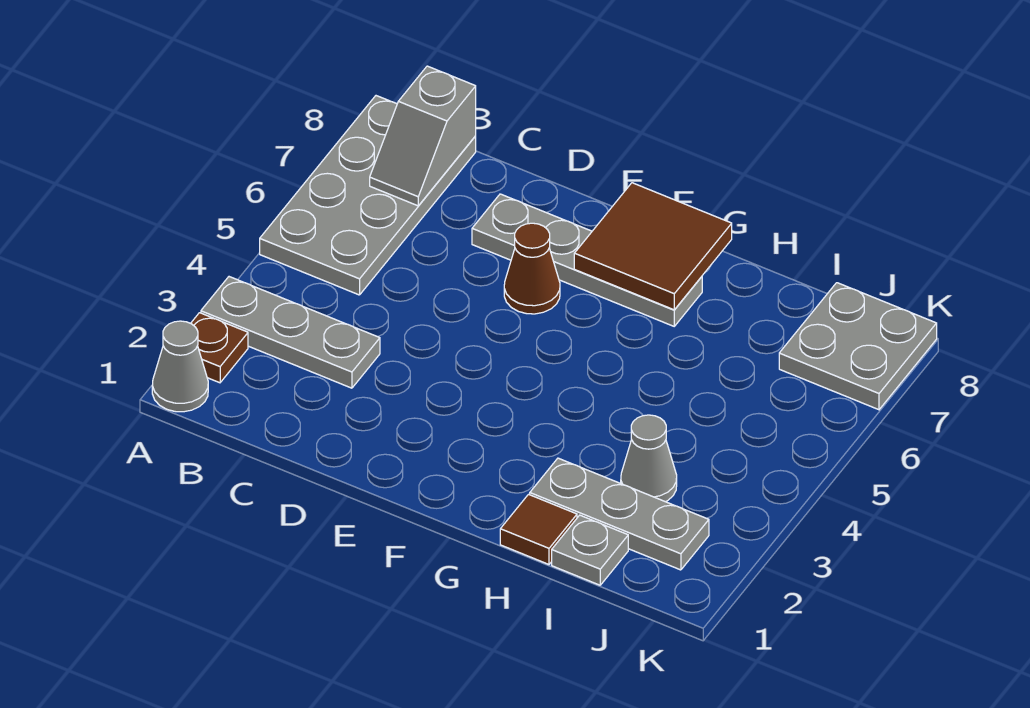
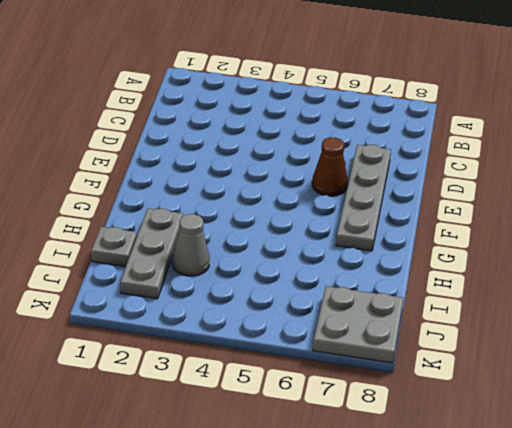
none -> grey 1x1 cone [152,321,208,412]
none -> brown 1x1 plate [191,313,248,383]
none -> grey 1x3 plate [201,277,380,388]

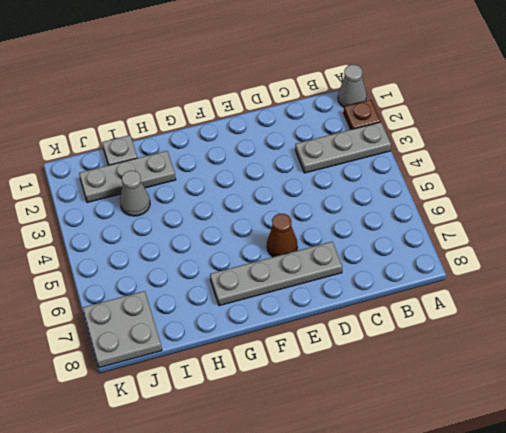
none -> grey 2x4 plate [260,96,476,295]
none -> brown 1x1 tile [500,494,577,564]
none -> grey 1x2 slope [370,66,476,206]

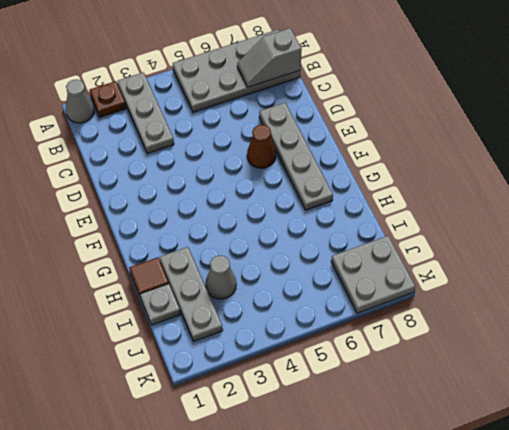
none -> brown 2x2 tile [574,183,732,310]

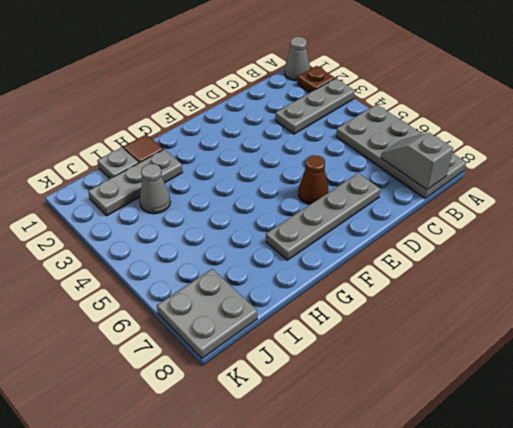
none -> brown 2x2 tile [574,183,732,310]

